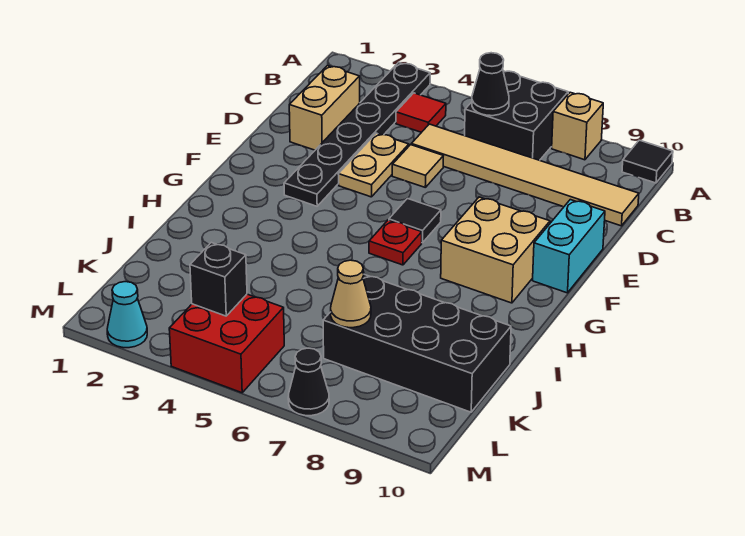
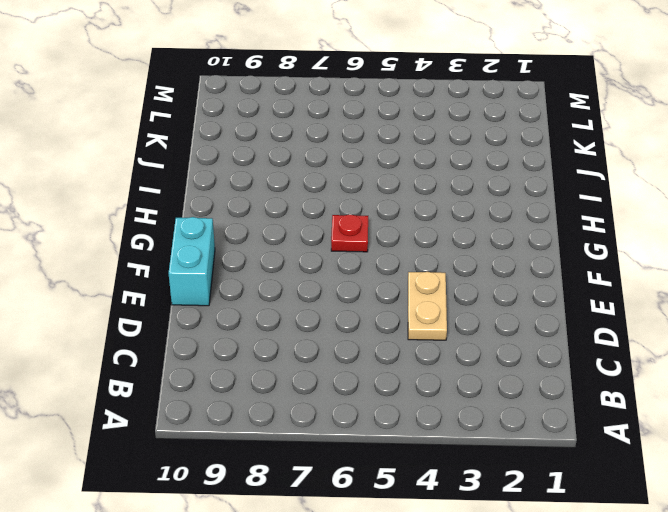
none -> black 1x6 plate [284,63,430,206]
none -> black 2x2 brick [465,71,568,160]
none -> tan 1x1 brick [552,92,603,160]

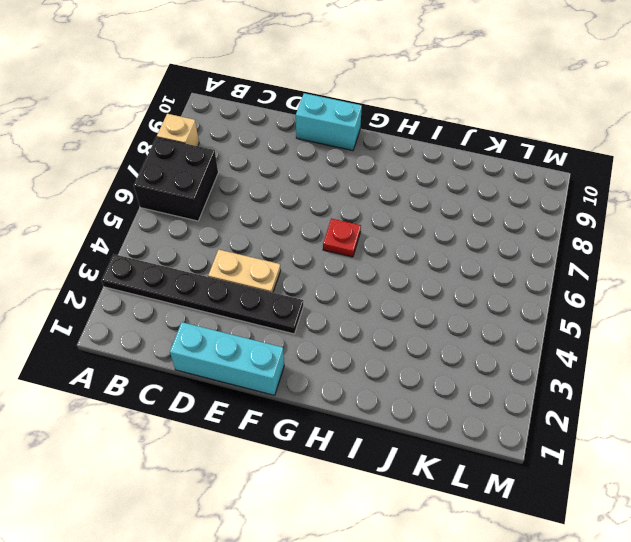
cyan 1x3 brick [170,322,284,395] -> none
none -> black 1x1 tile [622,140,673,183]
none -> red 1x1 tile [396,93,446,132]
none -> tan 1x2 brick [289,66,360,150]

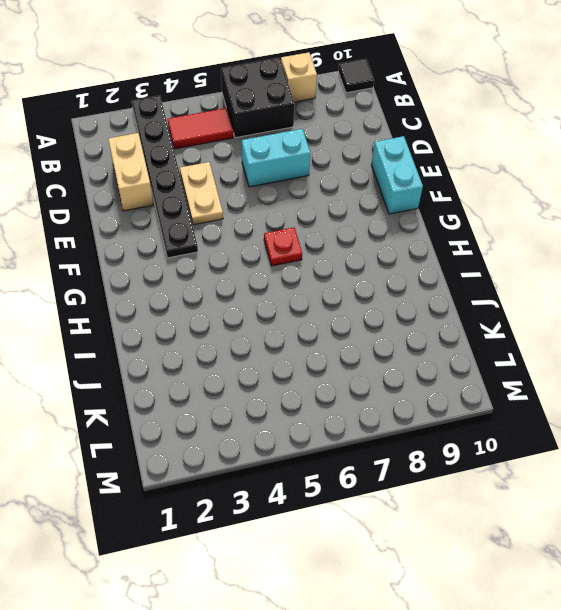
red 1x2 tile [168,108,233,149] -> red 1x1 tile [396,93,446,132]
cyan 1x2 brick [242,129,310,187] -> none
none -> tan 1x6 tile [411,124,639,226]
none -> tan 1x1 tile [392,145,443,187]
none -> black 1x1 tile [389,199,441,243]

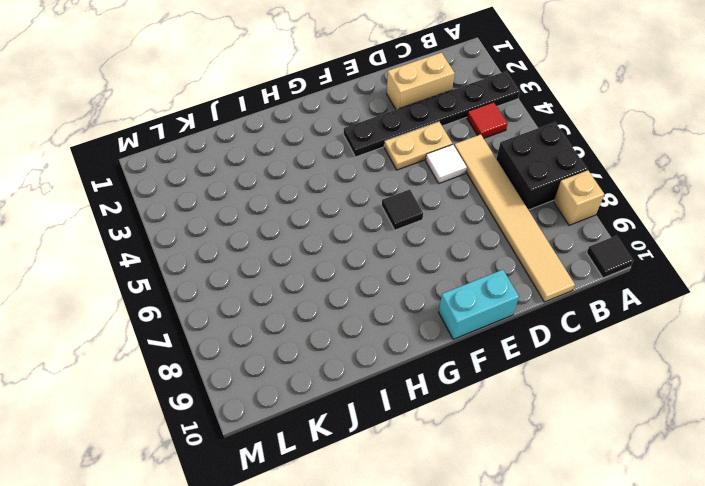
white 1x1 tile [426,144,467,183] -> tan 1x1 tile [392,145,443,187]
none -> tan 2x2 brick [441,197,550,303]
none -> red 1x1 plate [369,220,422,265]
none -> black 2x4 brick [323,274,511,412]

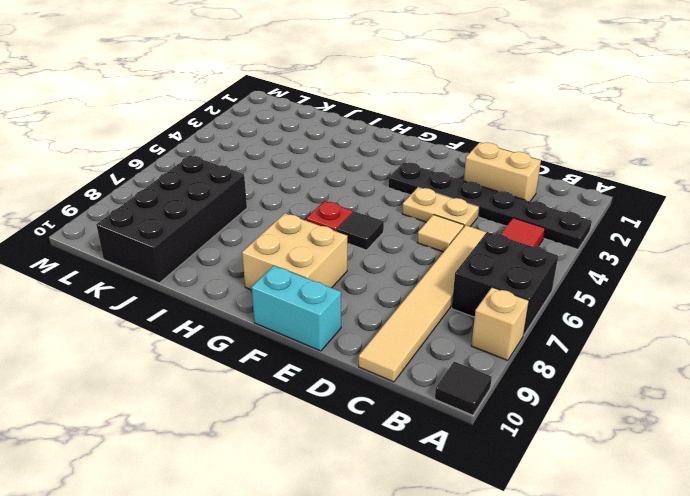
none -> red 2x2 brick [169,294,284,393]
none -> cyan 1x1 cone [107,282,147,348]
none -> black 1x1 cone [288,348,329,416]

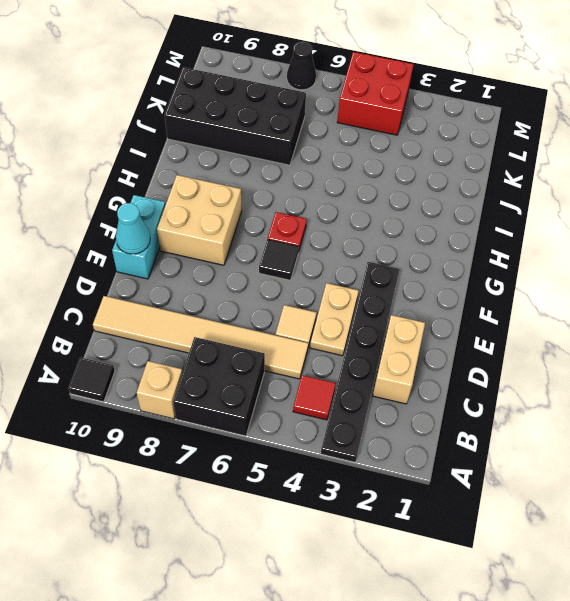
cyan 1x1 cone [116,203,150,254] -> cyan 1x1 cone moved to [107,282,147,348]
none -> black 1x1 cone [472,53,509,116]
none -> tan 1x1 cone [331,260,371,328]
none -> black 1x1 brick [190,242,247,316]

